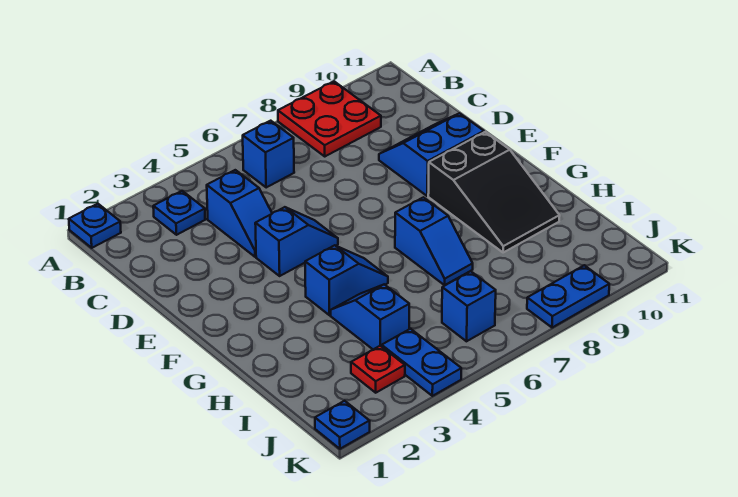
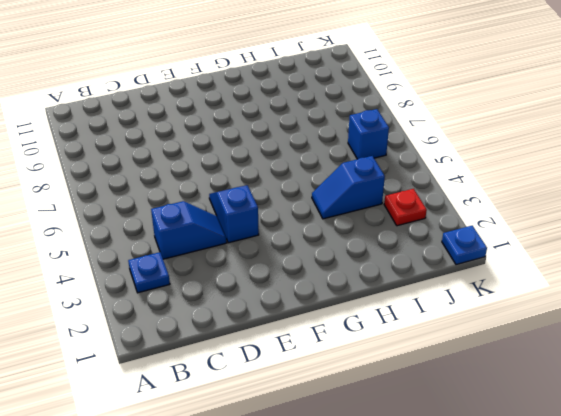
none -> blue 1x1 plate [69,204,121,248]
none -> red 2x2 plate [278,81,381,156]
none -> blue 1x1 brick [243,121,294,187]

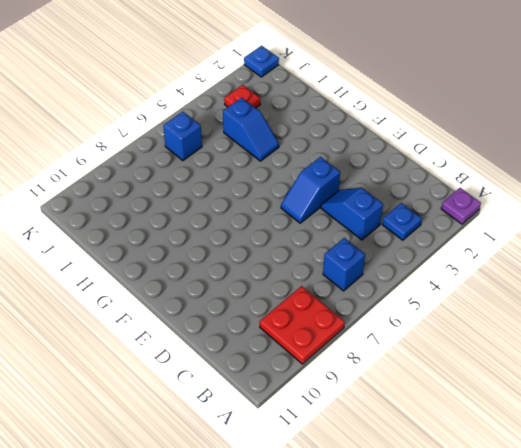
purple 1x1 plate [441,188,481,224] -> blue 1x1 plate [69,204,121,248]
none -> blue 2x2 slope [379,113,484,196]
none -> black 2x3 slope [428,132,560,253]
none -> blue 1x2 slope [305,245,388,315]

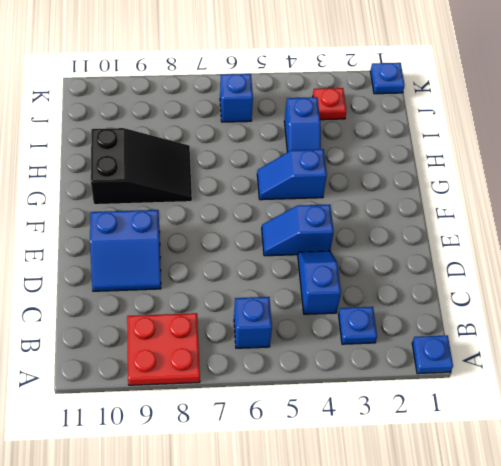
black 2x3 slope [91,128,192,205] -> black 2x3 slope turned to [428,132,560,253]
none -> blue 1x2 slope [395,197,473,285]
none -> blue 1x2 plate [382,329,461,396]
none -> blue 1x2 plate [527,265,609,328]

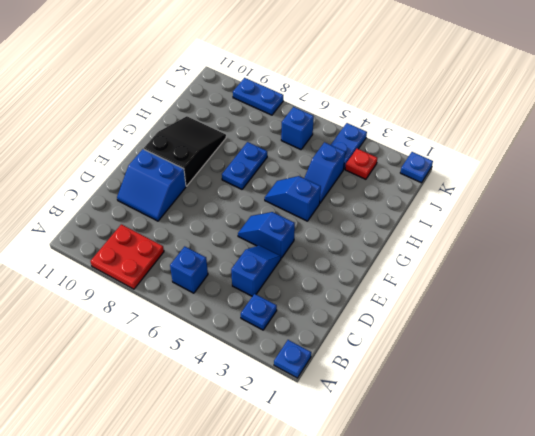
blue 1x2 plate [222,142,267,189] -> blue 1x2 slope [395,197,473,285]

